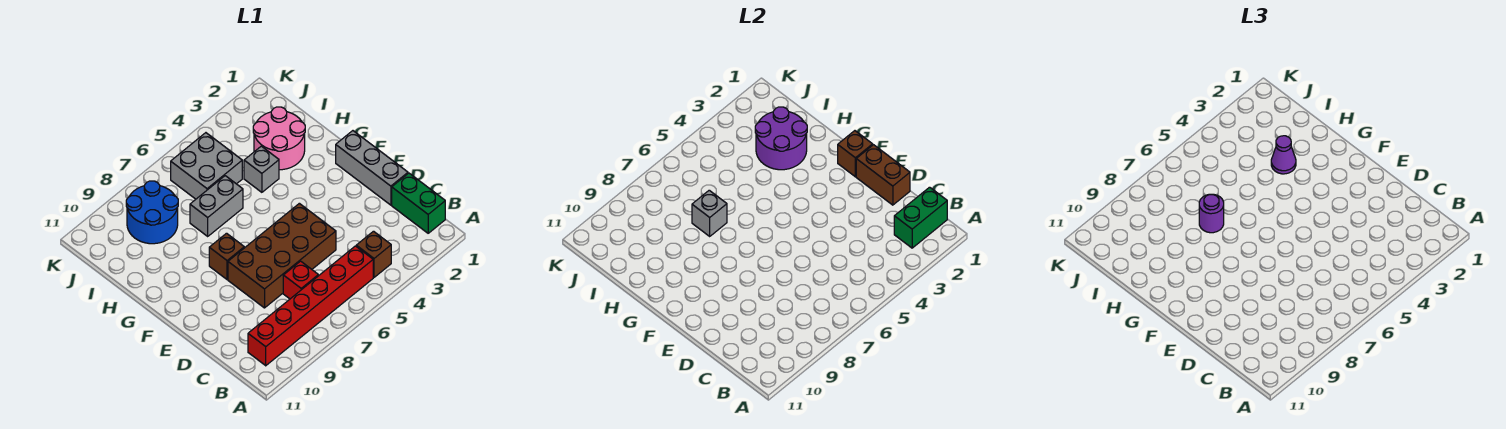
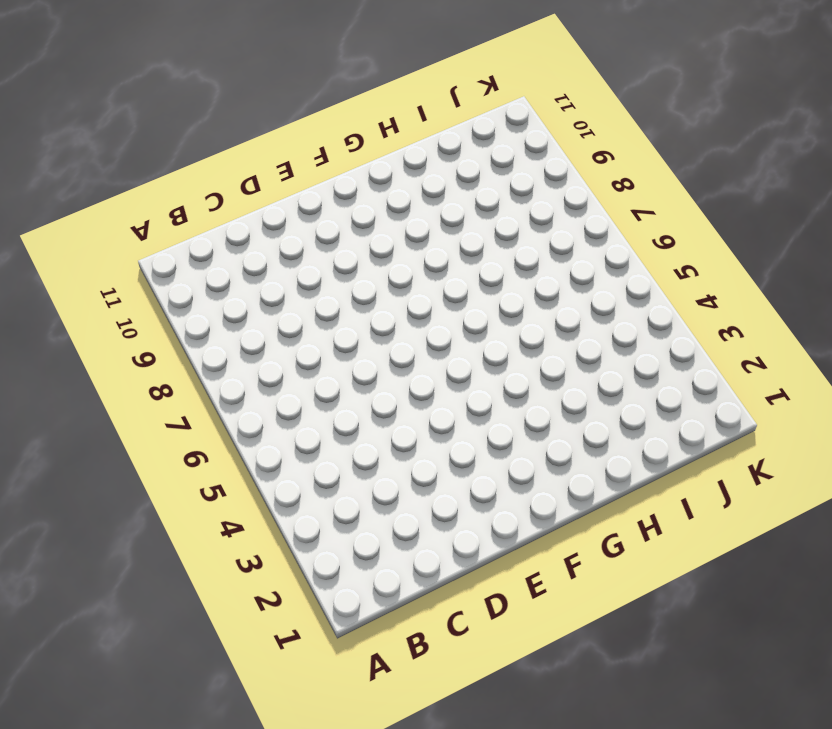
none -> green 1x2 brick [392,173,445,233]
none -> brown 1x1 brick [356,231,391,277]
none -> red 1x6 brick [248,246,373,366]

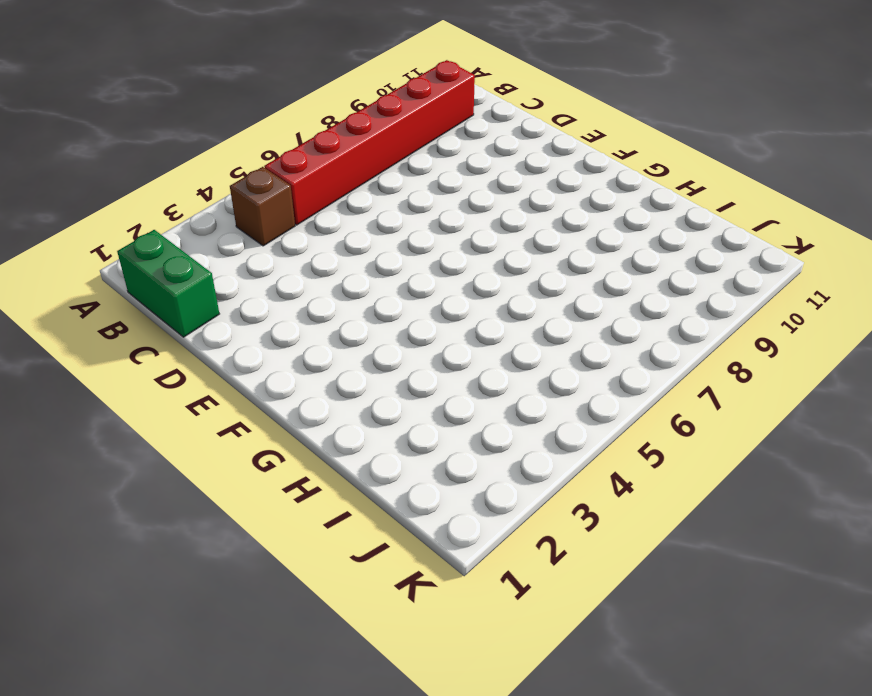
none -> red 1x1 brick [283,261,318,299]
none -> grey 1x3 brick [336,131,408,205]
none -> brown 2x4 brick [228,203,336,308]

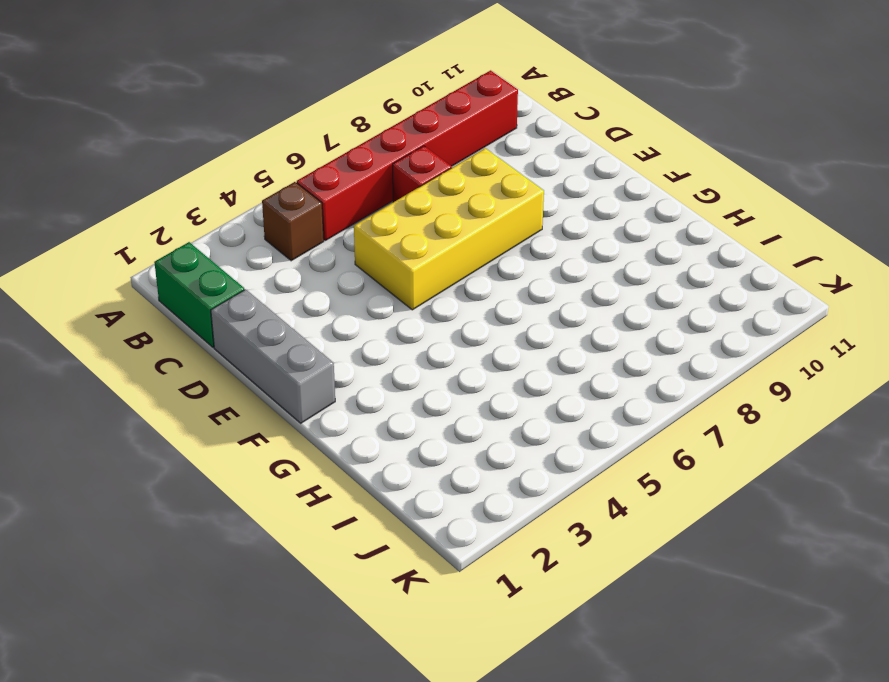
yellow 2x4 brick [354,148,544,310] -> brown 2x4 brick [228,203,336,308]
none -> brown 1x1 brick [209,233,244,279]
none -> pink 2x2 round brick [253,107,305,170]
none -> grey 1x1 brick [244,146,279,192]

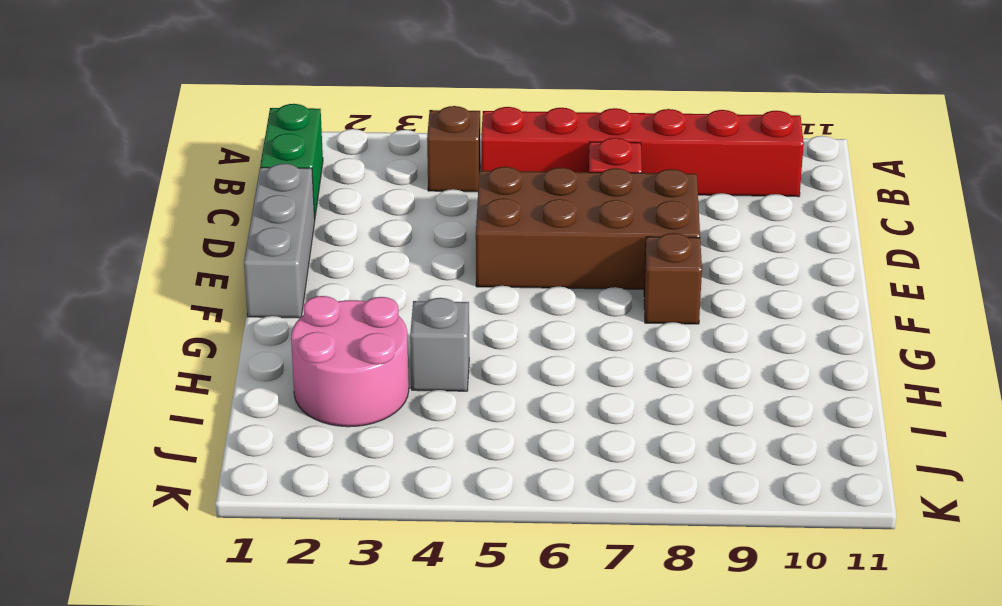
none -> grey 1x2 brick [190,176,243,236]
none -> grey 2x2 brick [171,133,242,199]
none -> blue 2x2 round brick [126,181,178,244]

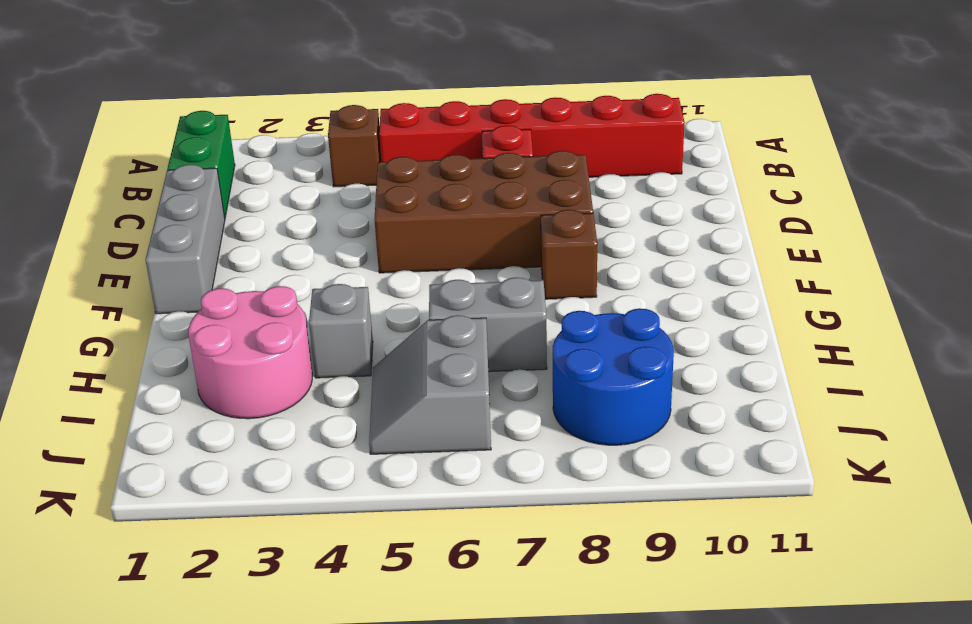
grey 2x2 slope [369,315,491,454] -> grey 2x2 brick [171,133,242,199]
none -> green 1x2 brick [894,187,947,248]
none -> brown 1x2 brick [856,145,910,205]
none -> brown 1x1 brick [838,131,873,177]

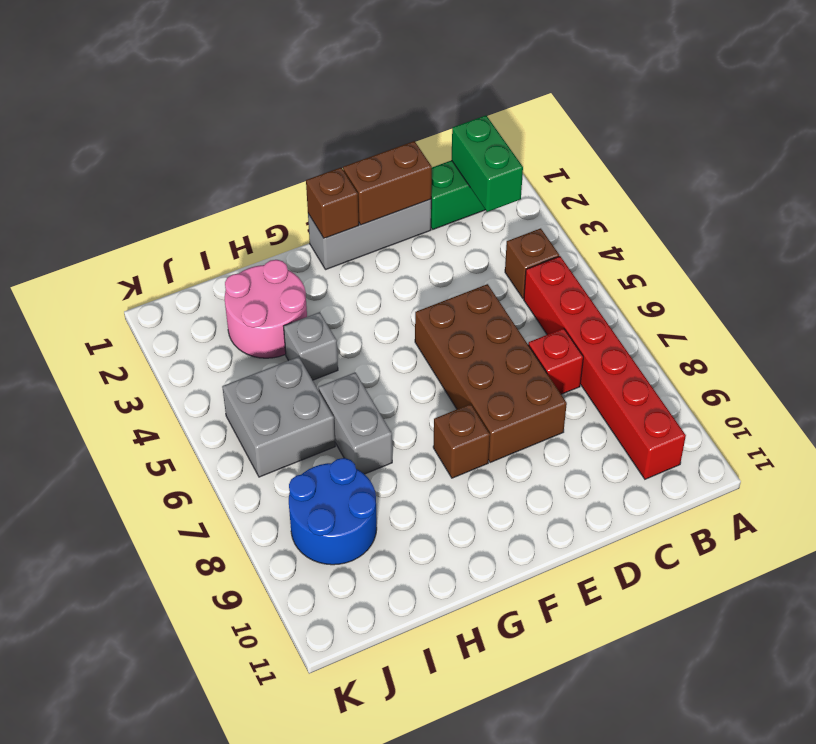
none -> purple 2x2 round brick [755,107,807,170]
none -> grey 1x1 brick [692,190,727,236]
none -> purple 1x1 cone [1271,136,1296,174]

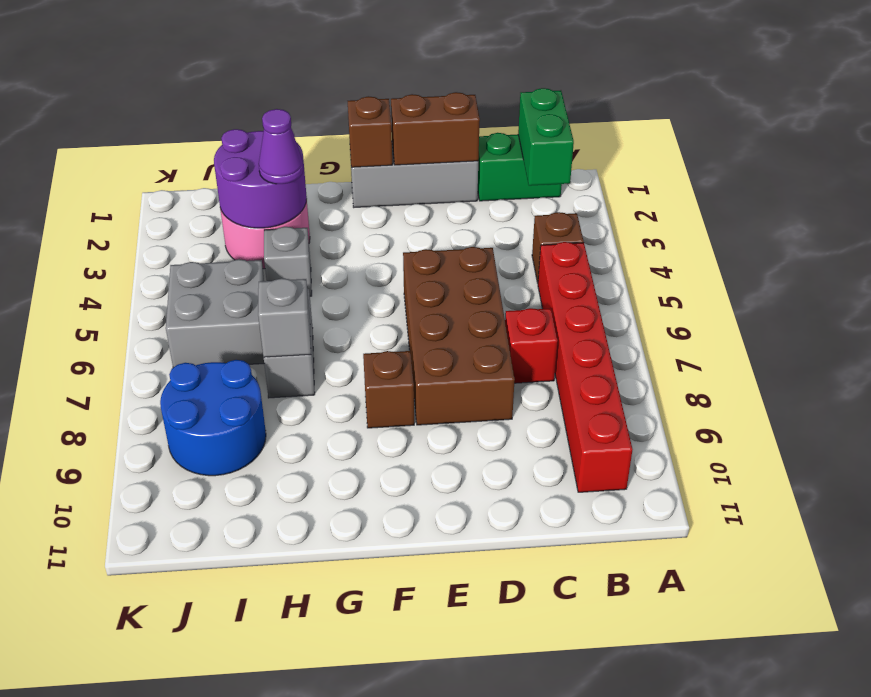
none -> purple 1x1 round brick [1199,194,1224,233]

